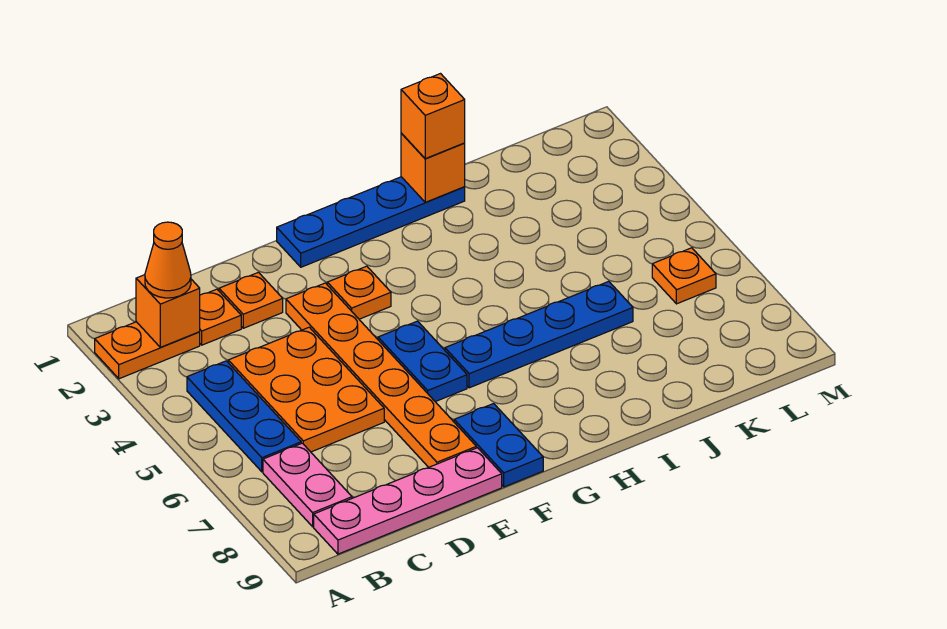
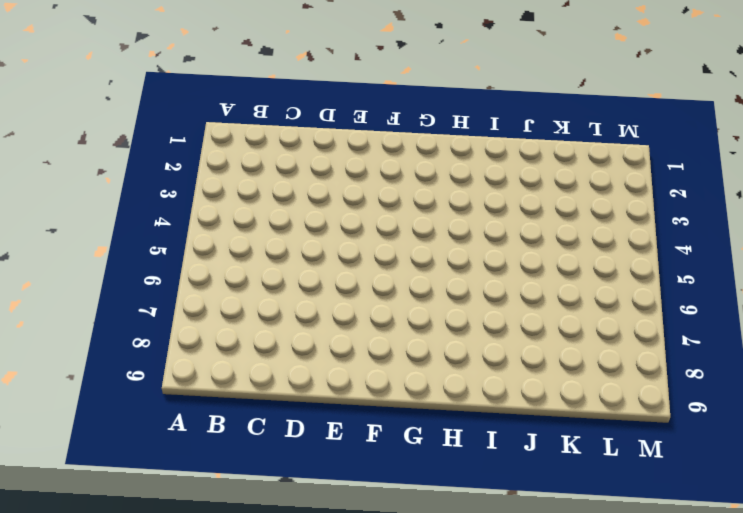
none -> orange 1x2 plate [95,322,200,379]
none -> blue 1x3 plate [187,361,301,472]
none -> pink 1x2 plate [263,443,352,527]

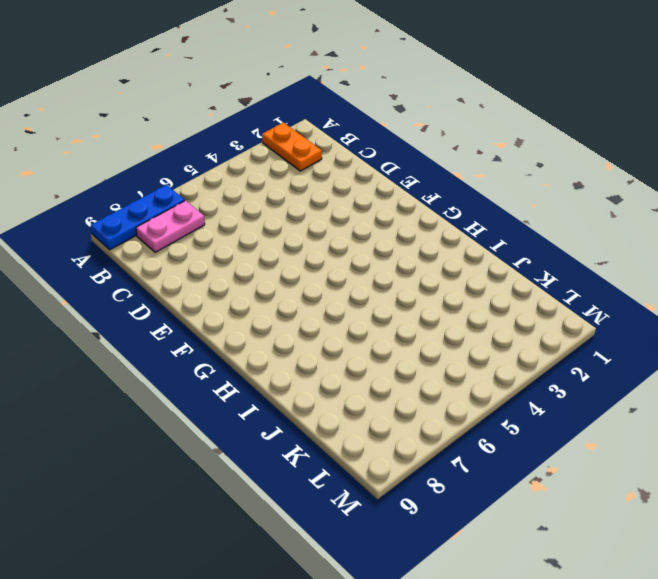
blue 1x3 plate [91,185,185,250] -> blue 1x3 plate moved to [187,361,301,472]
none -> pink 1x4 plate [314,448,502,554]
none -> orange 1x1 plate [200,289,241,345]
none -> orange 2x3 plate [228,327,384,452]

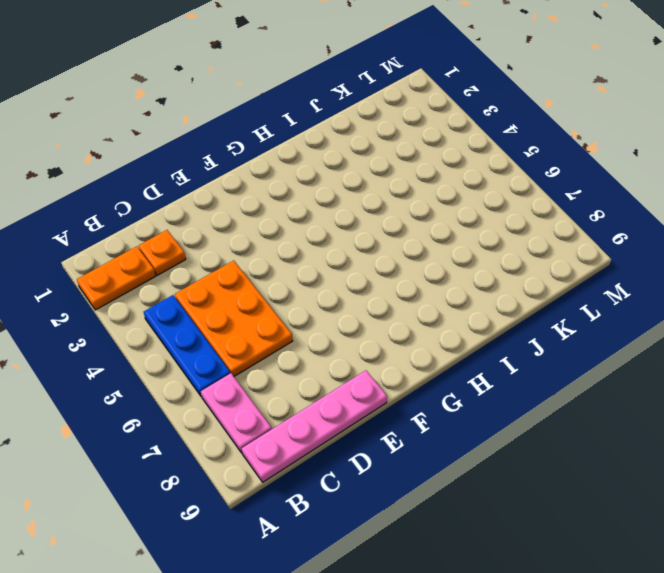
none -> orange 1x1 plate [219,272,283,328]
none -> orange 1x6 plate [286,283,476,467]
none -> blue 1x4 plate [277,177,465,267]

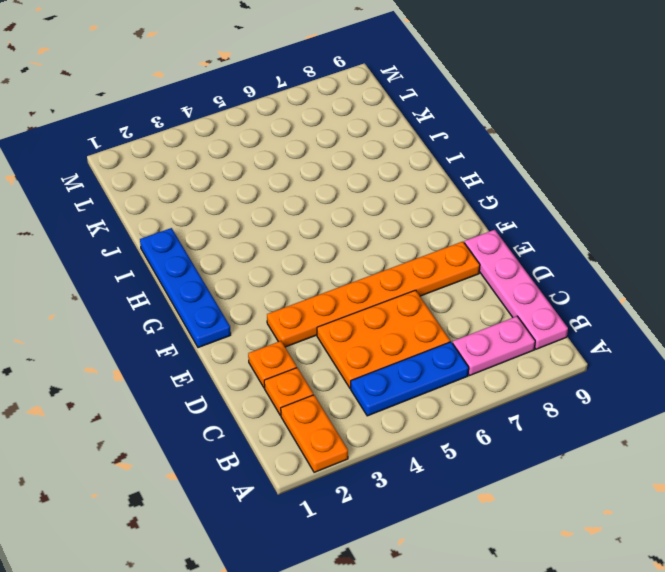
none -> orange 1x1 plate [327,266,391,319]
none -> blue 1x2 plate [378,321,467,402]
none -> blue 1x2 plate [454,404,543,487]

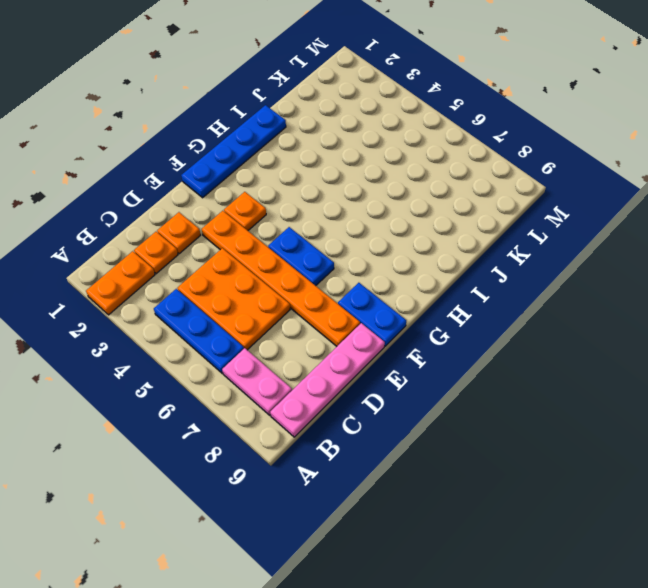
none -> blue 1x4 plate [445,281,633,388]
none -> orange 1x1 plate [652,248,716,304]
none -> orange 1x1 brick [136,275,200,347]

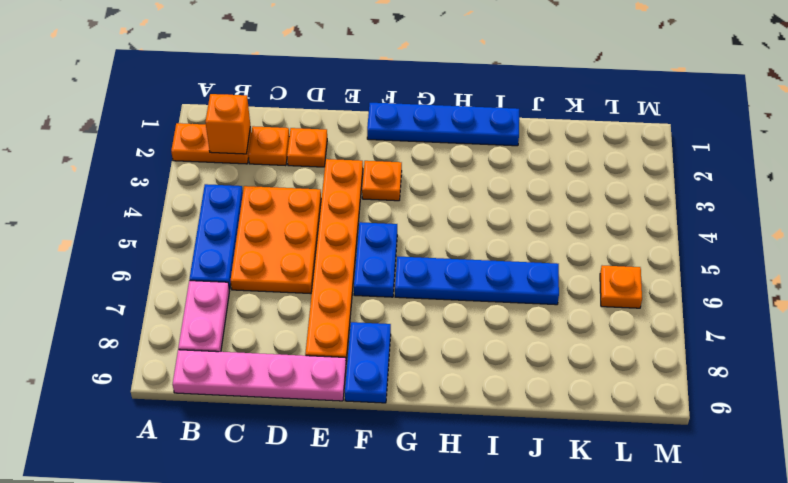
none -> orange 1x1 brick [401,133,465,202]
none -> orange 1x1 cone [145,222,191,298]
none -> orange 1x1 brick [401,74,465,159]

